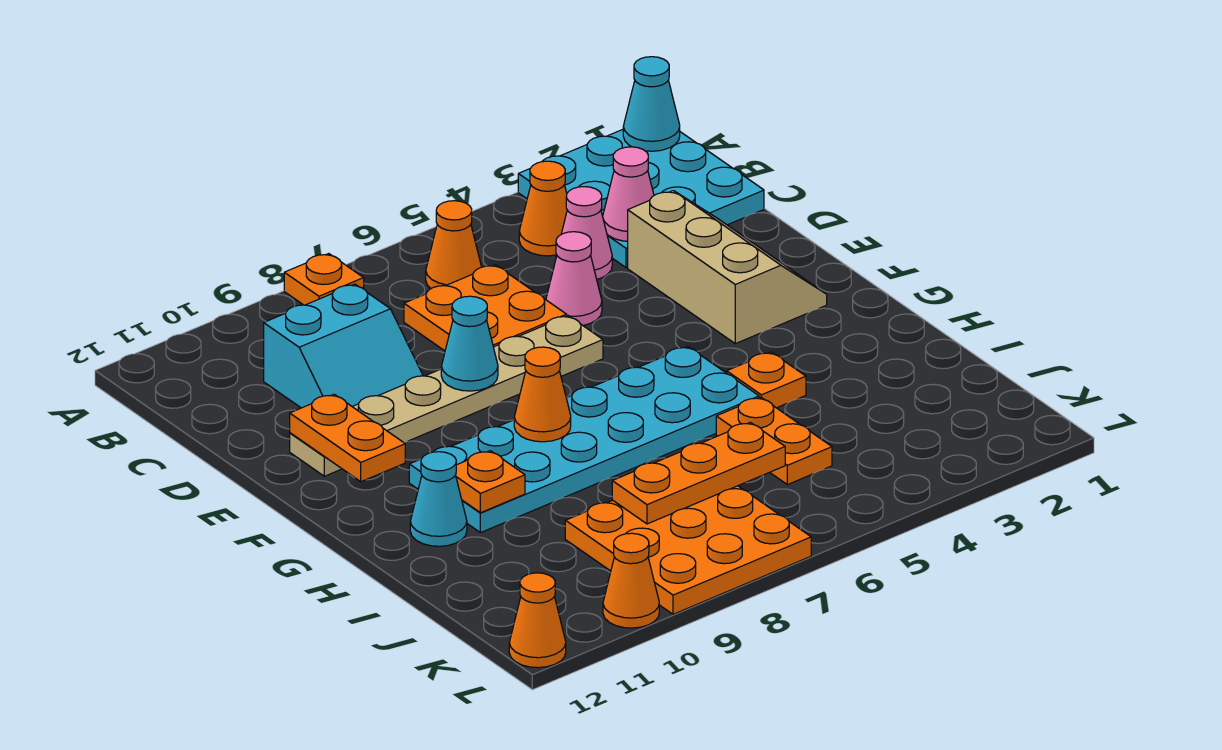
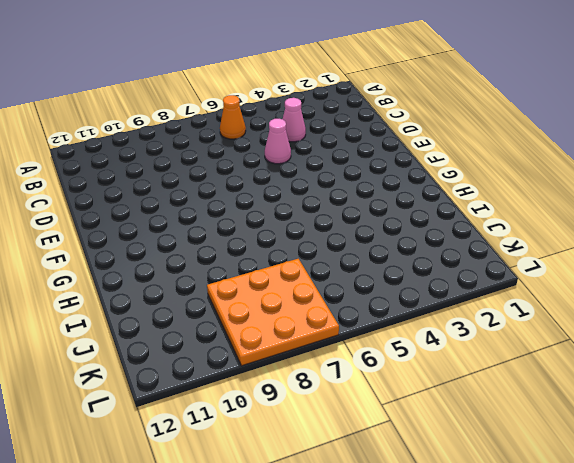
none -> cyan 3x3 plate [518,130,764,267]
none -> orange 1x1 plate [284,254,364,305]
none -> orange 1x1 cone [519,161,567,256]

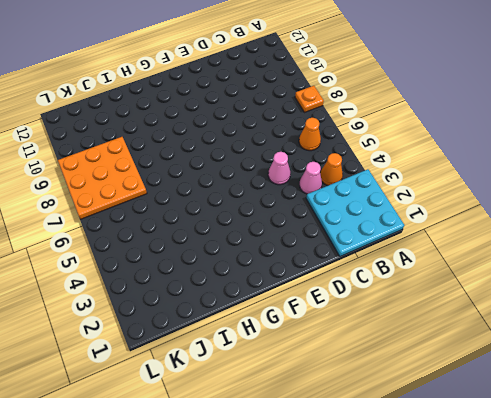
none -> orange 2x2 plate [404,265,567,351]
none -> cyan 2x2 slope [264,284,423,408]
none -> tan 2x3 slope [628,191,827,344]

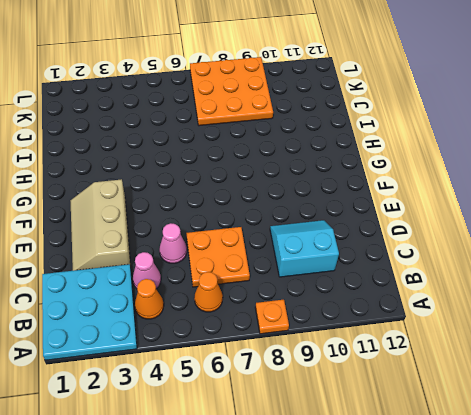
none -> tan 1x6 plate [290,316,603,476]
none -> cyan 2x6 plate [409,347,759,533]
none -> orange 1x1 plate [727,352,806,408]

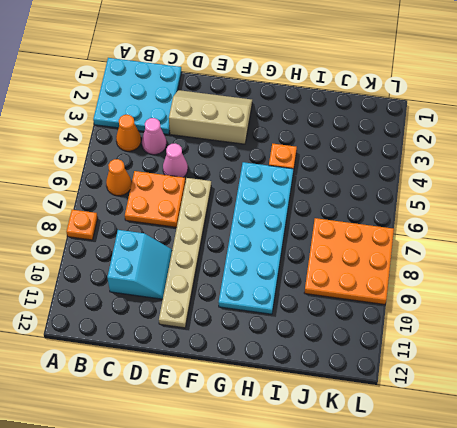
none -> cyan 1x1 cone [410,452,467,546]
none -> orange 1x2 plate [716,397,832,485]
none -> orange 1x1 cone [603,533,659,628]

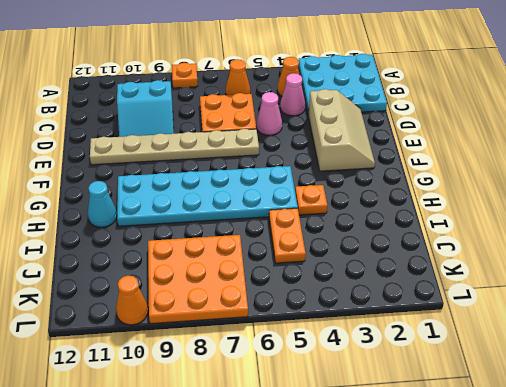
none -> orange 1x1 cone [509,573,566,668]
none -> cyan 1x1 cone [623,57,680,151]
none -> pink 1x1 cone [603,147,654,241]

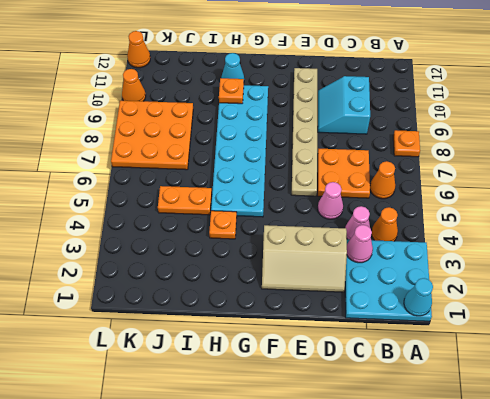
none -> cyan 1x1 cone [441,296,498,391]
none -> orange 1x2 plate [290,394,405,482]
none -> orange 1x1 cone [514,347,571,442]

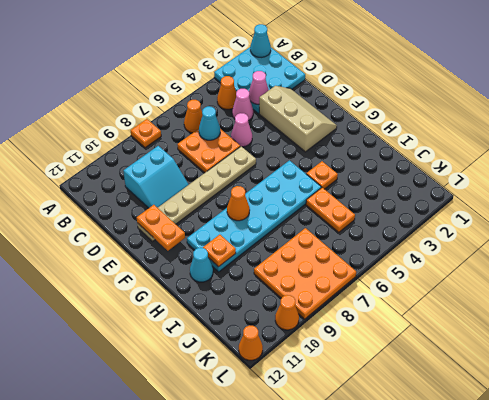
cyan 1x1 cone [199,106,220,140] -> cyan 1x1 cone moved to [441,296,498,391]
none -> orange 1x3 plate [612,422,785,524]

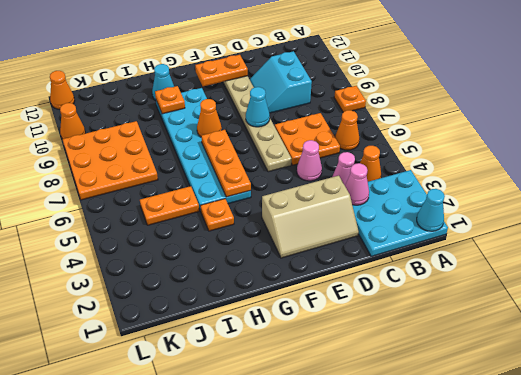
orange 1x3 plate [201,130,251,197] -> orange 1x3 plate moved to [612,422,785,524]

